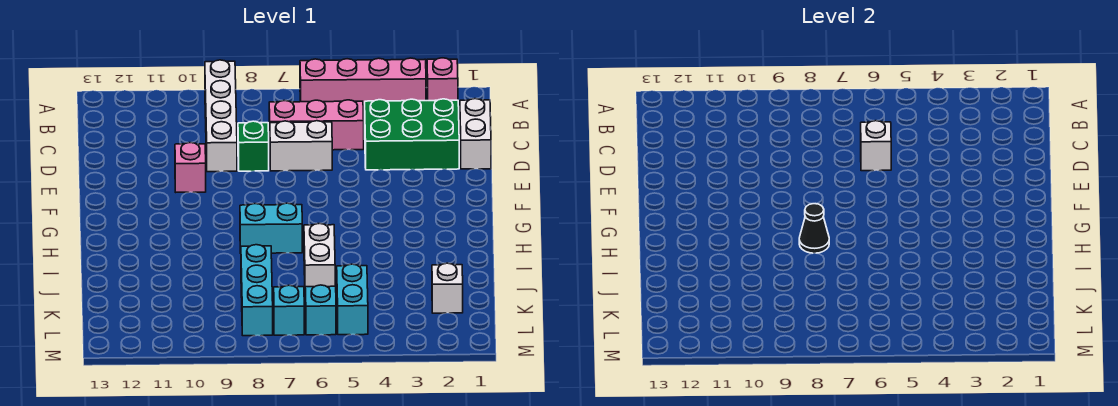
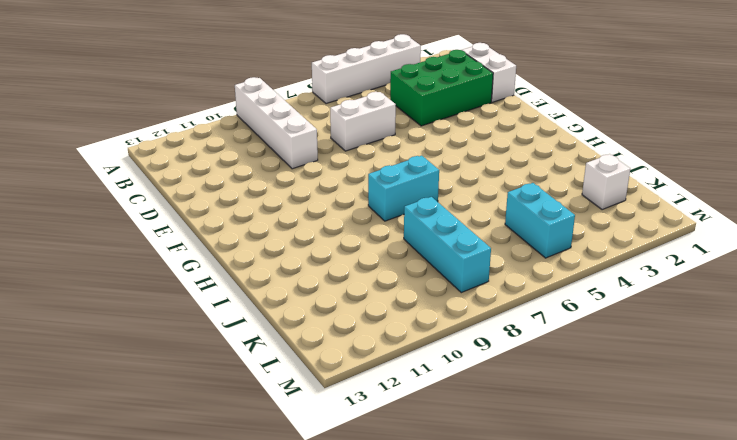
white 1x4 brick [312,34,421,104] -> pink 1x4 brick [300,58,426,108]
none -> pink 1x1 brick [427,58,458,101]
none -> pink 1x3 brick [269,100,364,150]
none -> green 1x1 brick [238,121,269,171]

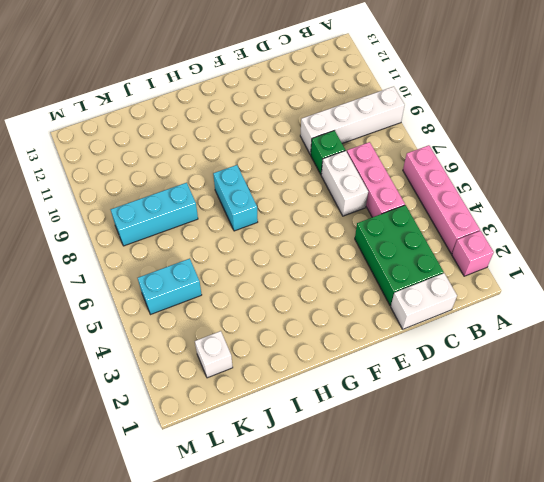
none -> pink 1x1 brick [175,143,206,192]
none -> white 1x2 brick [304,223,335,287]
none -> cyan 1x1 brick [305,285,336,335]

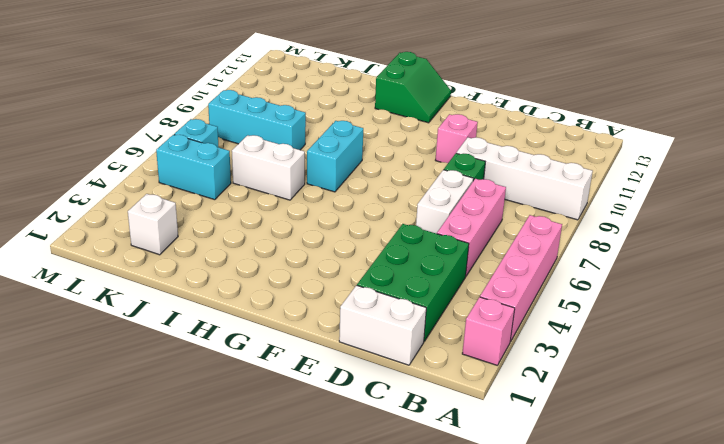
green 2x2 slope [375,52,451,123] -> none
none -> cyan 1x1 brick [274,285,304,335]
none -> white 1x1 brick [861,121,891,171]
none -> black 1x1 cone [799,204,829,253]

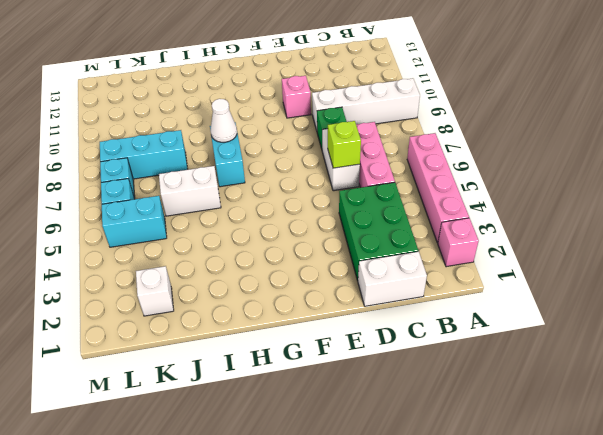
lime 1x1 brick [328,121,361,168] -> white 1x1 brick [861,121,891,171]
white 1x1 cone [210,99,237,142] -> black 1x1 cone [799,204,829,253]

